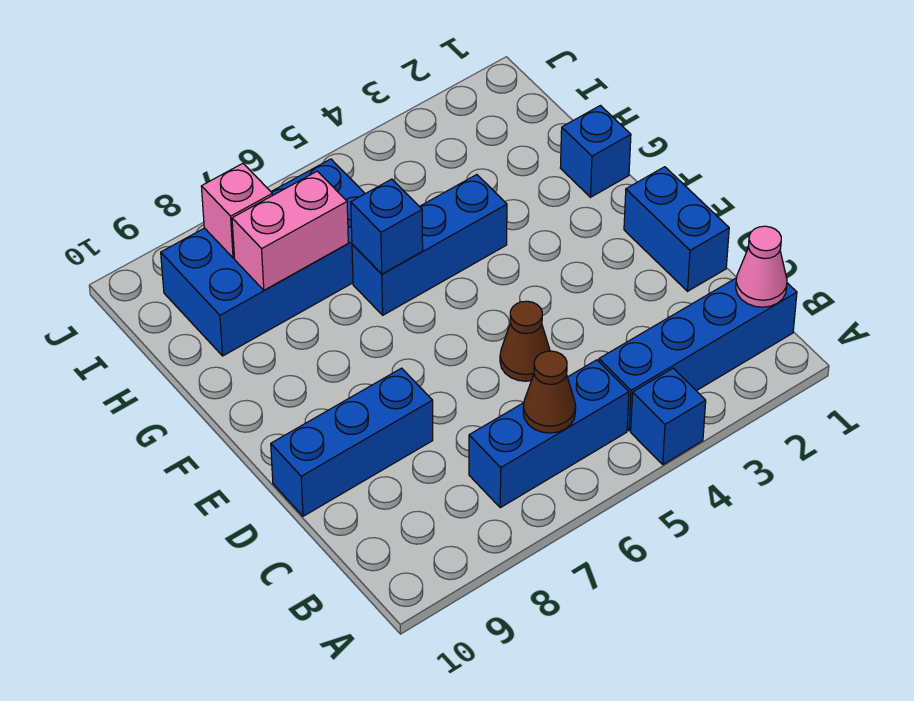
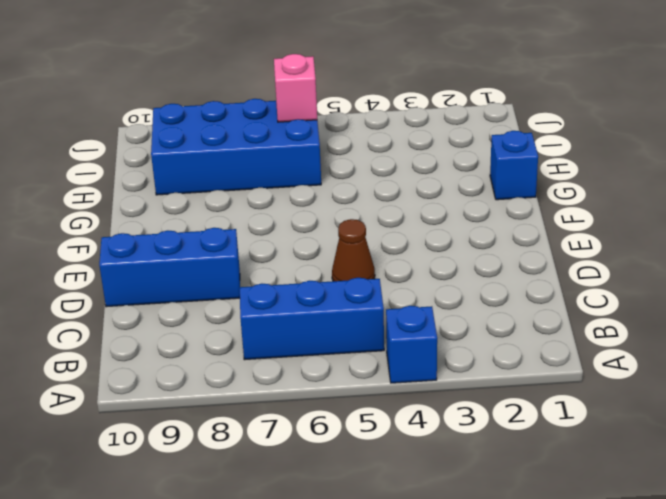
pink 1x1 brick [274,54,317,122] -> pink 1x1 brick moved to [201,163,272,258]
none -> blue 1x4 brick [599,278,797,431]
none -> blue 1x2 brick [624,167,729,291]
none -> blue 1x3 brick [352,175,507,315]

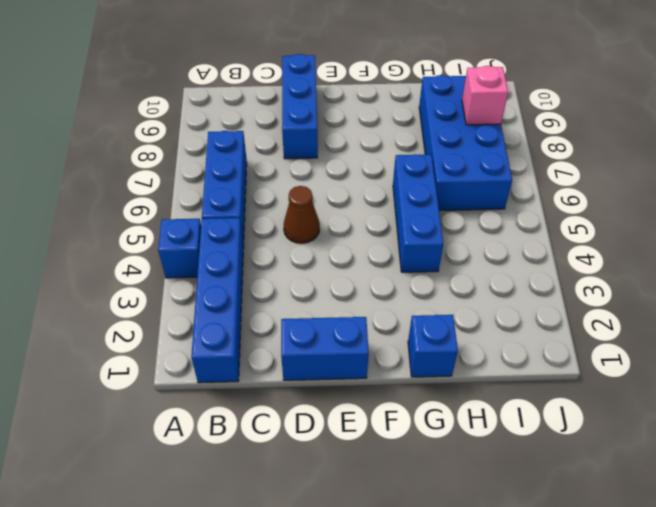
none -> pink 1x1 cone [736,226,787,307]
none -> brown 1x1 cone [523,351,576,433]
none -> blue 1x1 brick [351,179,423,274]

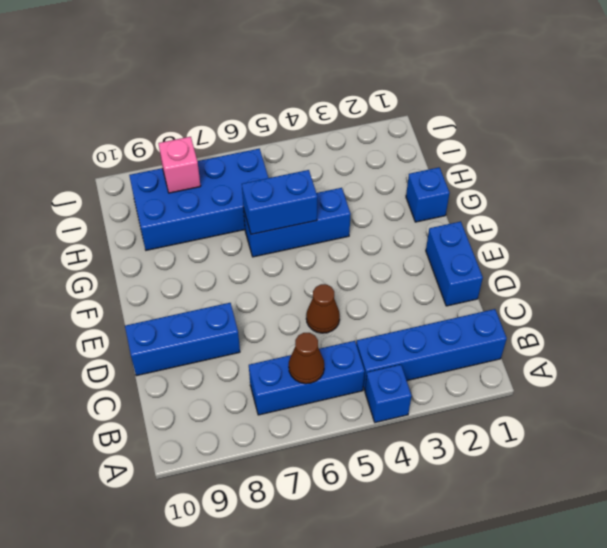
blue 1x2 brick [242,170,317,234] -> blue 1x1 brick [351,179,423,274]
none -> pink 1x1 cone [736,226,787,307]
none -> pink 1x2 brick [232,171,348,290]

